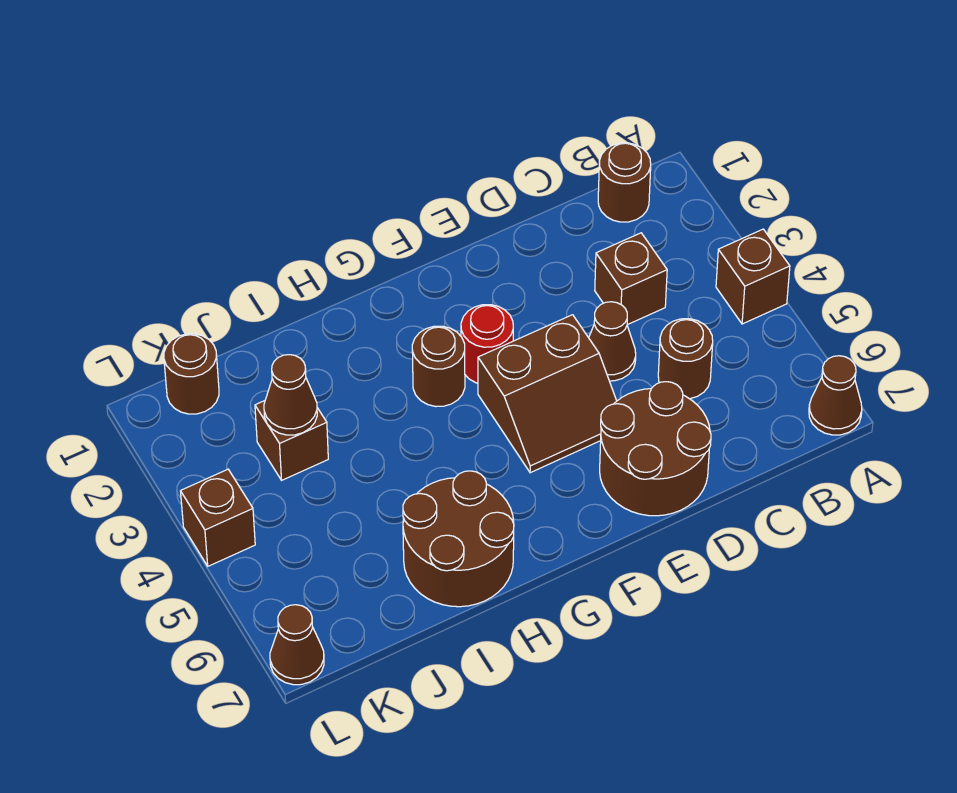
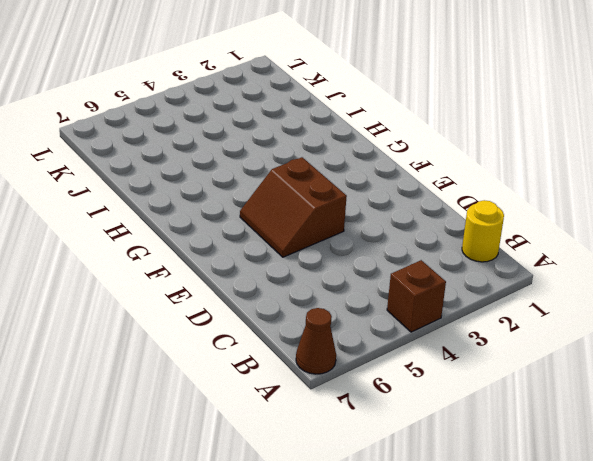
yellow 1x1 round brick [462,200,504,262] -> brown 1x1 round brick [598,143,651,222]
none -> brown 1x1 brick [595,233,667,325]
none -> brown 1x1 round brick [658,319,713,399]
none -> brown 1x1 cone [589,302,636,381]

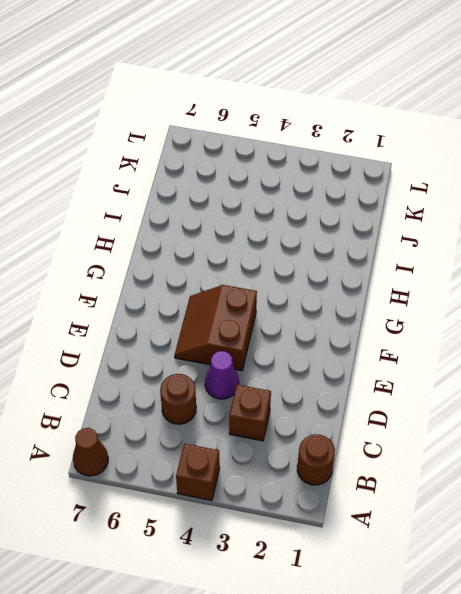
purple 1x1 cone [205,351,239,399] -> brown 1x1 cone [589,302,636,381]
none -> brown 2x2 round brick [600,382,711,516]
none -> red 1x1 round brick [461,305,513,383]
none -> brown 1x1 round brick [412,326,465,407]

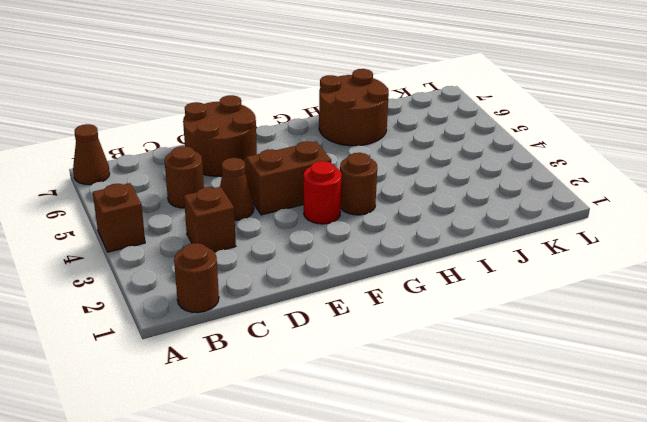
none -> brown 1x1 brick [255,401,328,480]
none -> brown 1x1 round brick [164,334,219,414]
none -> brown 1x1 brick [181,469,255,566]

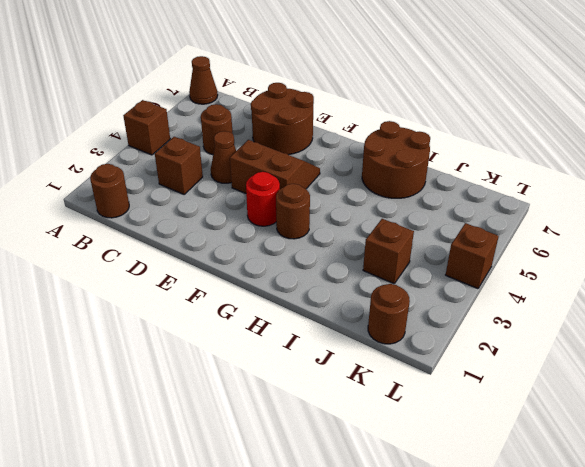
none -> brown 1x1 cone [270,605,324,685]
none -> brown 1x1 cone [264,355,317,435]

